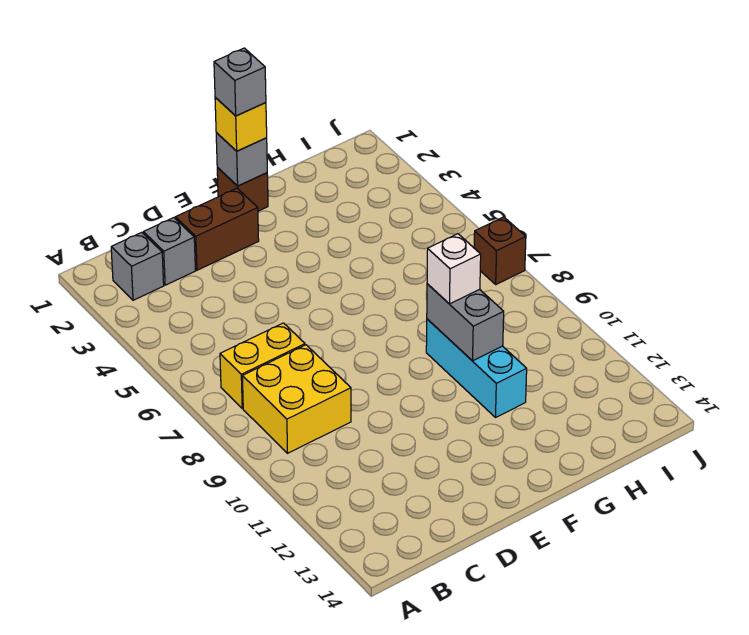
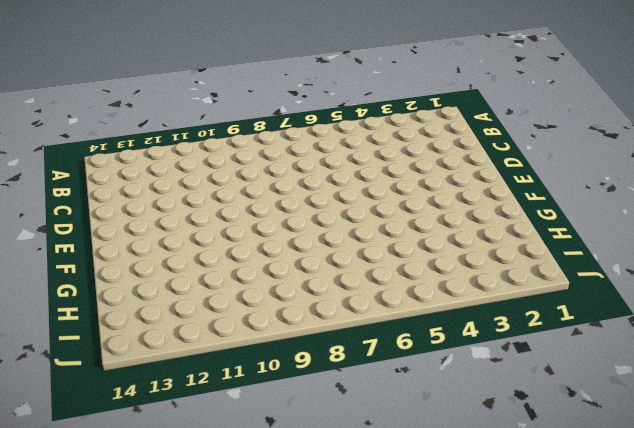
none -> grey 1x1 brick [111,232,164,300]
none -> yellow 1x2 brick [220,323,305,408]
none -> yellow 2x2 brick [242,345,351,453]

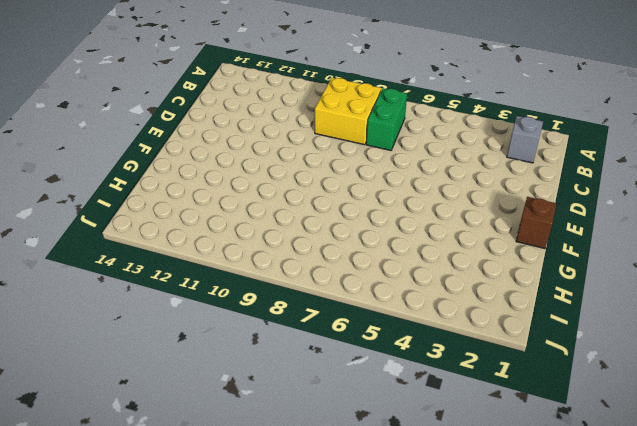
green 1x2 brick [366,88,407,150] -> yellow 1x2 brick [220,323,305,408]
none -> grey 1x1 brick [143,218,196,285]
none -> brown 1x2 brick [175,188,259,270]
none -> cyan 1x3 brick [426,319,527,417]

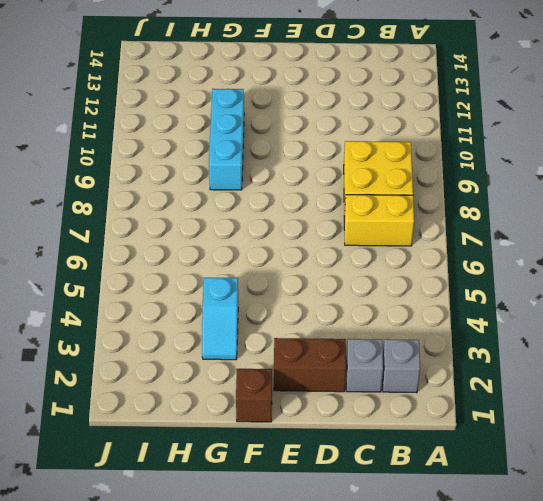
cyan 1x2 slope [202,278,238,360] -> none
none -> brown 1x1 brick [474,217,526,284]
none -> grey 1x1 brick [216,133,267,186]
none -> grey 1x2 brick [427,284,504,361]

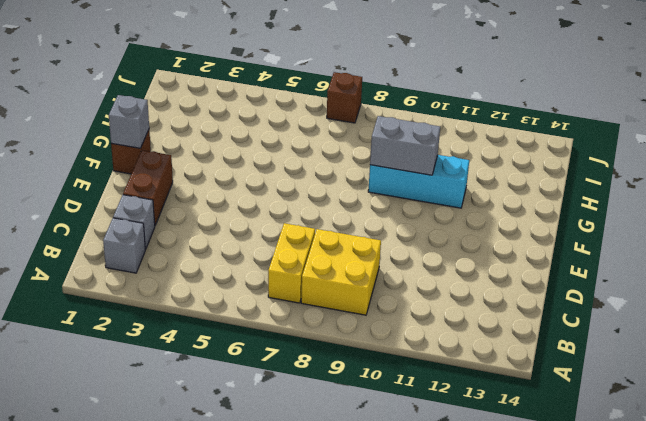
none -> yellow 1x1 brick [215,98,267,151]
none -> white 1x1 brick [427,234,481,304]
none -> grey 1x1 brick [214,48,266,116]

